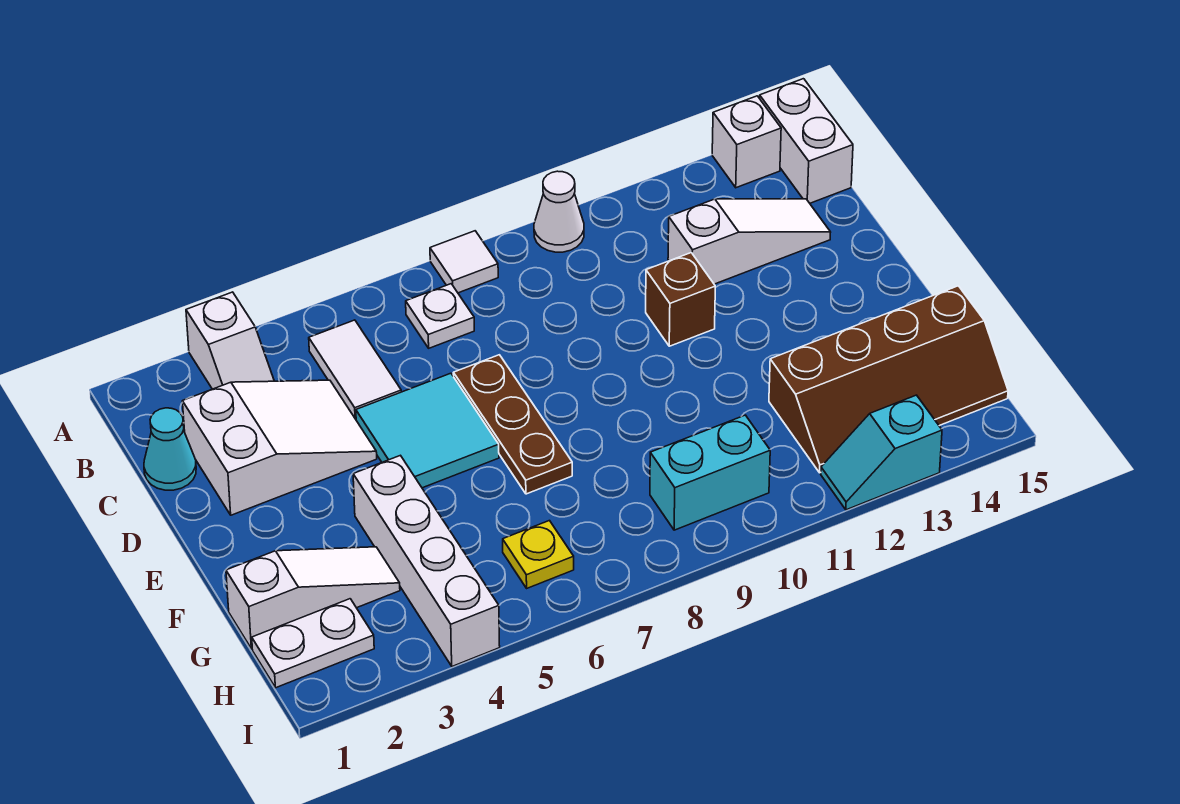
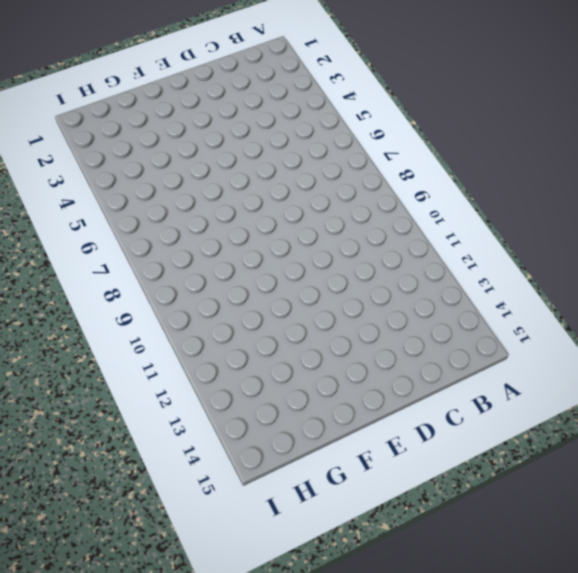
none -> white 1x2 slope [186,292,274,389]
none -> white 1x1 tile [430,231,498,293]
none -> white 1x1 cone [534,171,584,252]

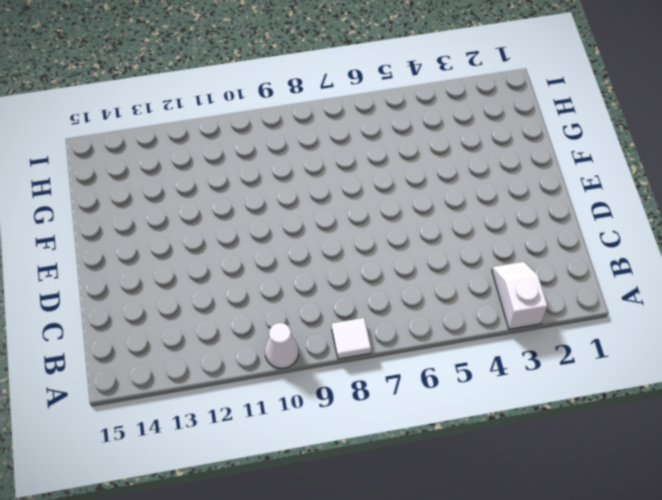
none -> white 1x1 brick [712,96,781,188]
none -> white 1x2 brick [760,79,853,203]
none -> white 1x2 tile [309,320,401,419]

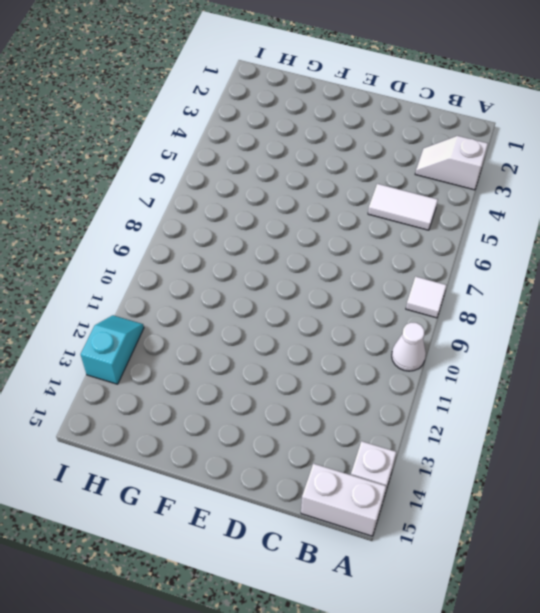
none -> white 1x1 plate [406,284,474,348]
none -> cyan 1x1 cone [144,408,196,490]
none -> white 2x3 slope [182,380,377,515]

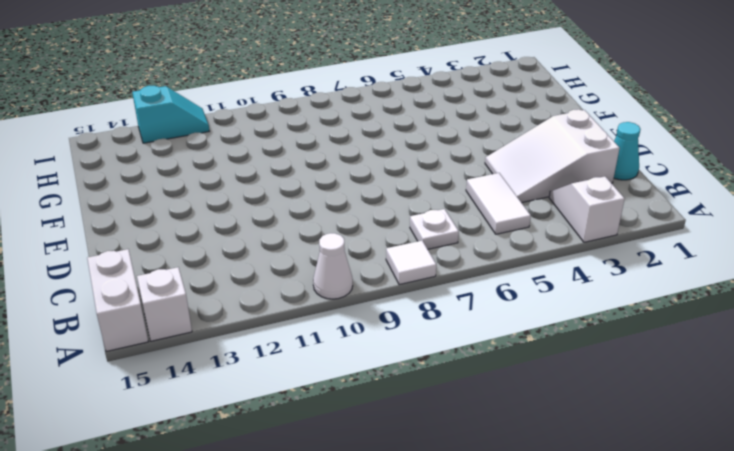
none -> white 1x3 slope [668,199,831,284]
none -> cyan 2x2 tile [356,373,499,488]
none -> brown 1x3 plate [453,355,572,494]

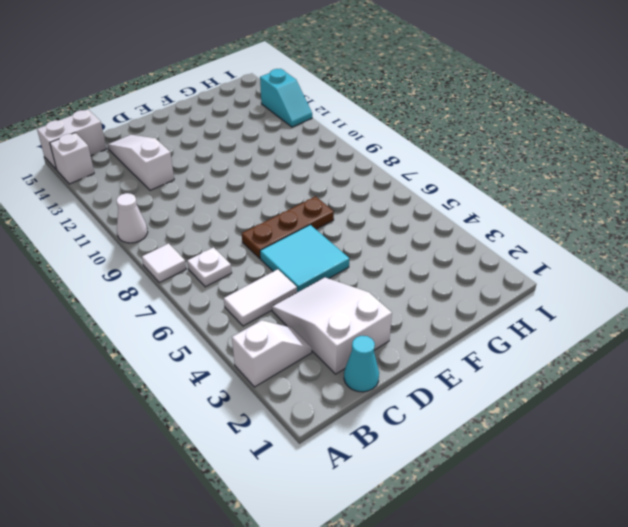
none -> brown 1x1 brick [646,253,715,346]
none -> white 1x4 brick [353,455,500,666]
none -> white 1x3 slope [226,547,400,649]

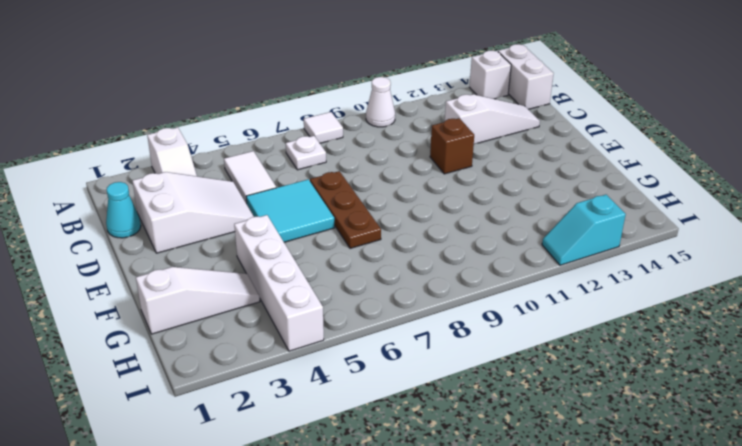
none -> brown 2x4 slope [769,286,1008,473]
none -> white 1x2 plate [252,599,374,688]
none -> yellow 1x1 plate [503,521,574,588]

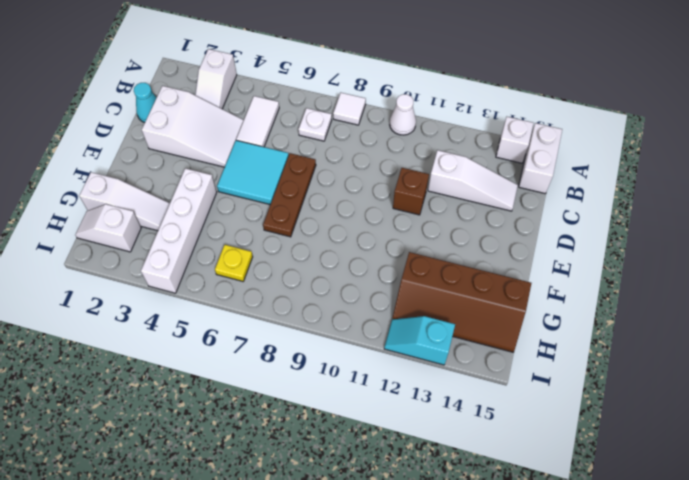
white 1x2 slope [75,204,141,252] -> white 1x2 plate [252,599,374,688]
none -> cyan 1x2 brick [650,415,770,530]

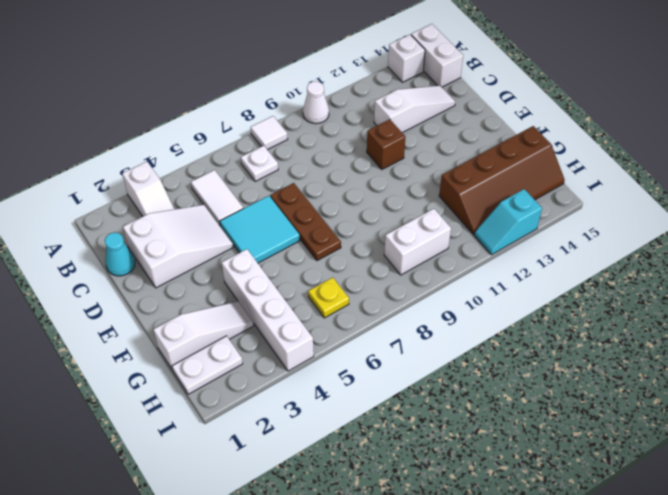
white 1x2 brick [384,209,451,275] -> cyan 1x2 brick [650,415,770,530]

